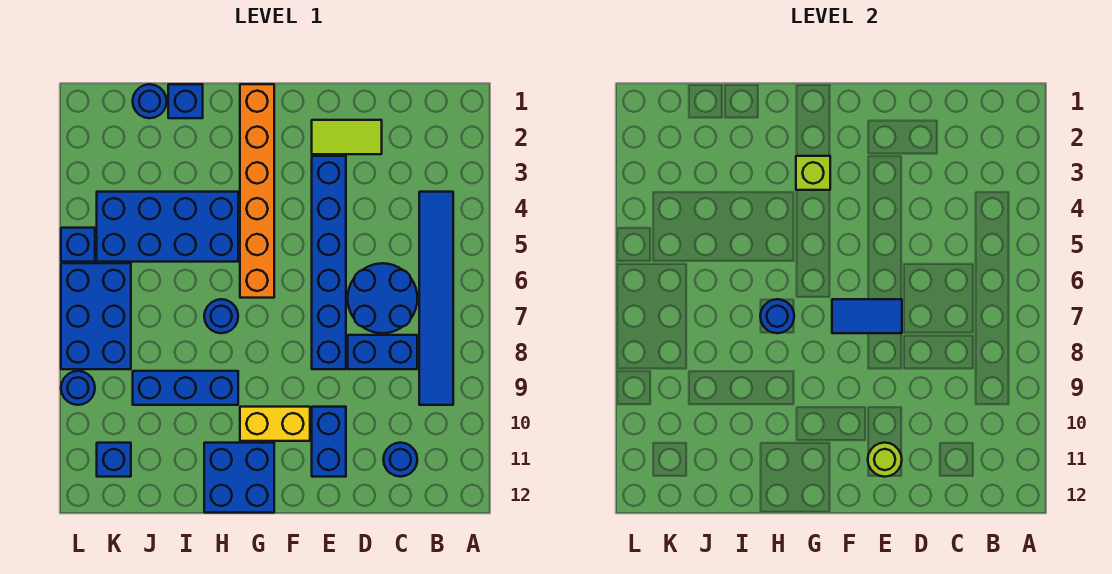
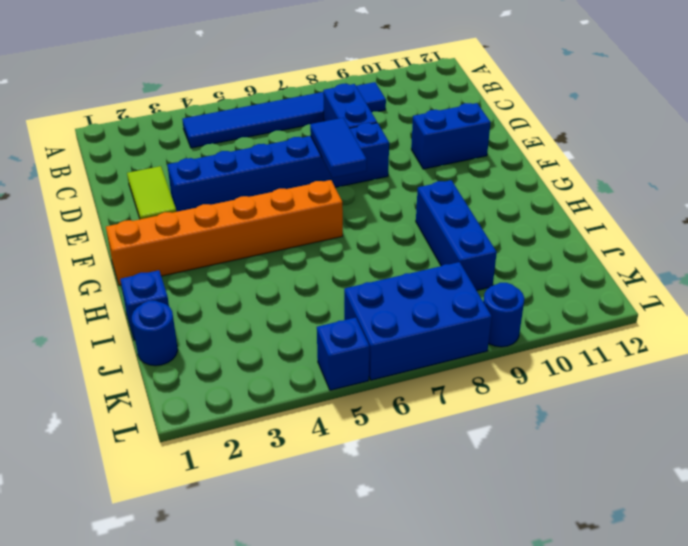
none -> blue 2x2 round brick [348,263,417,333]
none -> blue 1x1 round brick [383,443,417,477]
none -> yellow 1x2 brick [240,407,310,441]

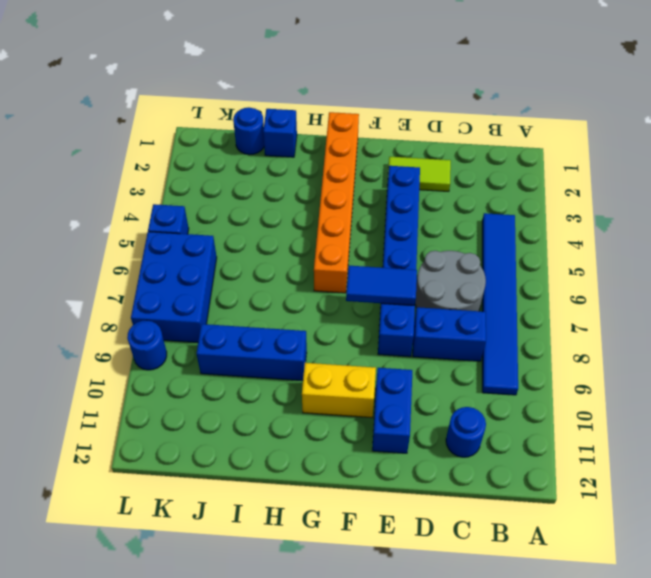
grey 2x2 round brick [415,251,486,311] -> blue 2x2 round brick [348,263,417,333]
none -> blue 2x2 brick [204,443,274,513]
none -> blue 2x4 brick [97,192,238,262]
none -> blue 1x1 round brick [204,299,238,333]

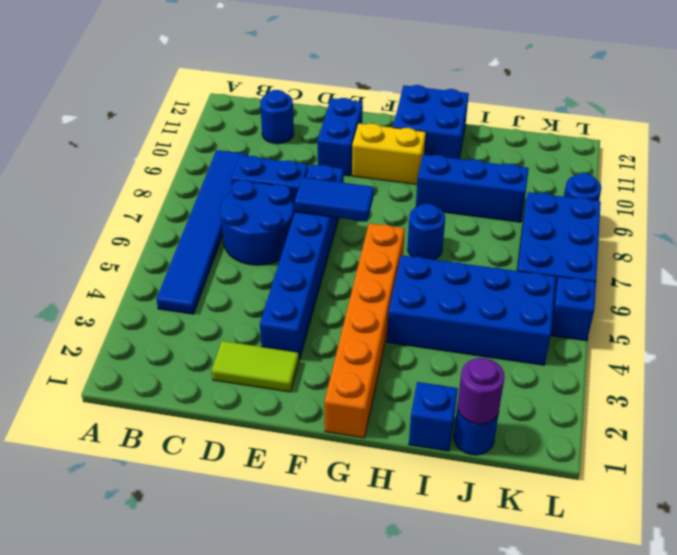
purple 1x1 round brick [457,358,504,424] -> none
none -> blue 1x1 brick [97,443,131,477]
none -> lime 1x1 round brick [868,443,902,477]
none -> lime 1x1 brick [796,156,830,190]

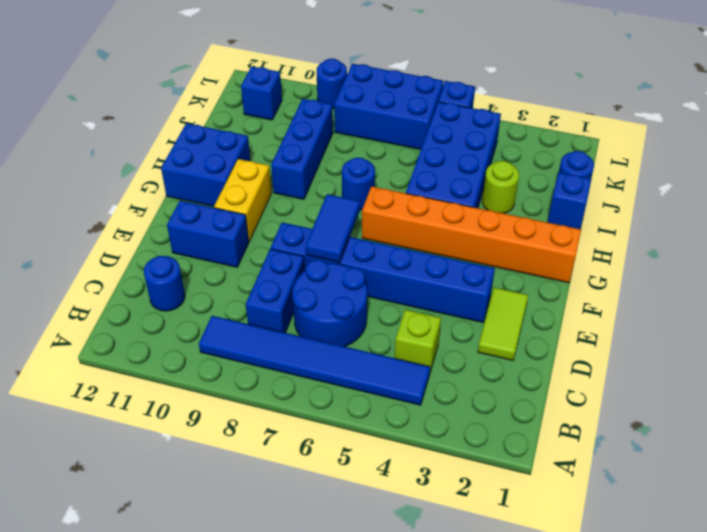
lime 1x1 brick [395,310,441,372] -> lime 1x1 brick moved to [796,156,830,190]
lime 1x1 round brick [482,161,519,213] -> lime 1x1 round brick moved to [868,443,902,477]
none -> blue 1x1 round brick [760,299,794,333]

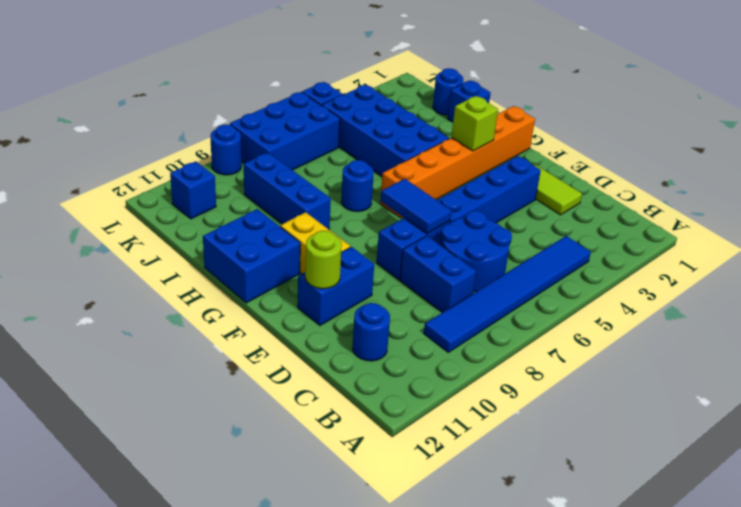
none -> blue 1x1 round brick [760,299,794,333]

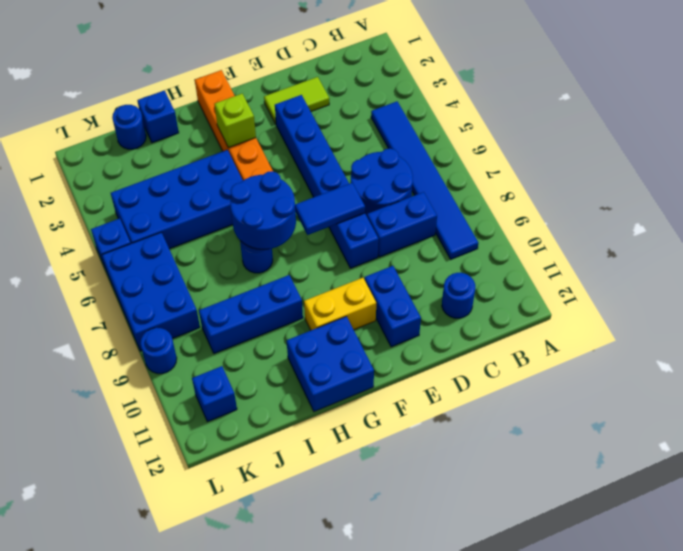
blue 2x2 round brick [230,171,296,249] -> blue 1x1 round brick [760,299,794,333]
none -> lime 1x1 round brick [868,443,902,477]

